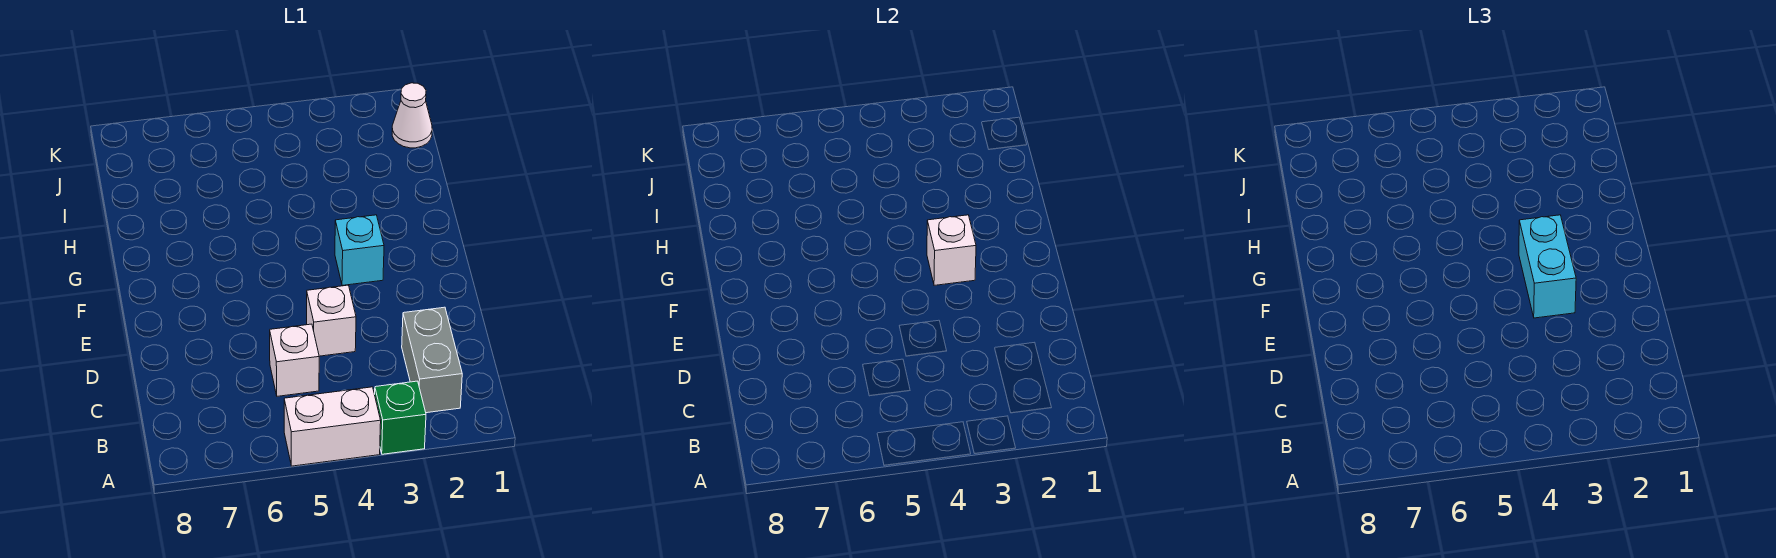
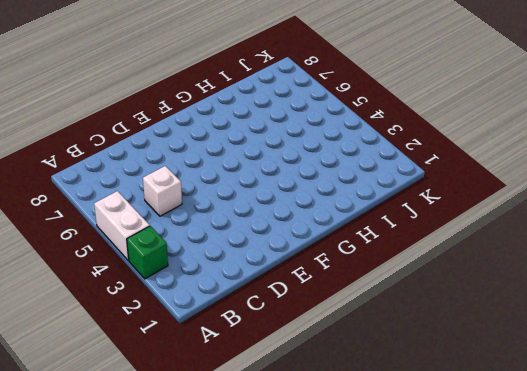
none -> grey 1x2 brick [402,307,462,413]
none -> white 1x1 brick [307,285,356,356]

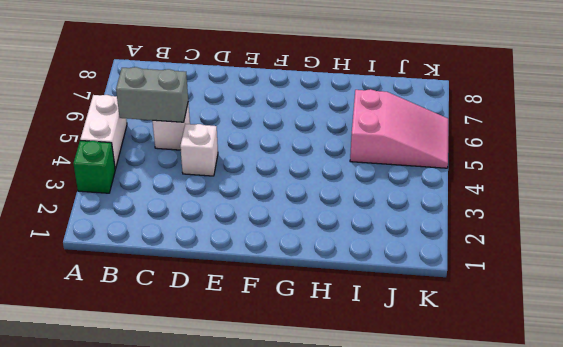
grey 1x2 brick [116,67,188,122] -> grey 1x2 brick moved to [402,307,462,413]
pink 2x3 slope [350,89,448,168] -> none
none -> cyan 1x1 brick [335,215,384,285]
none -> white 1x1 cone [392,83,432,148]

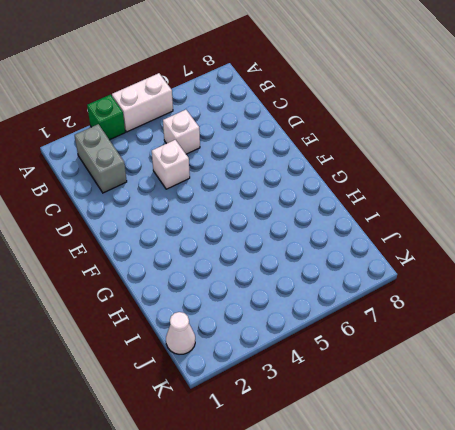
none -> cyan 1x1 brick [335,215,384,285]
none -> white 1x1 brick [927,215,976,285]

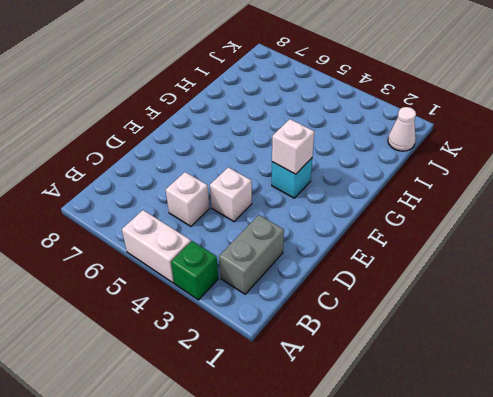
none -> cyan 1x2 brick [1519,215,1576,318]

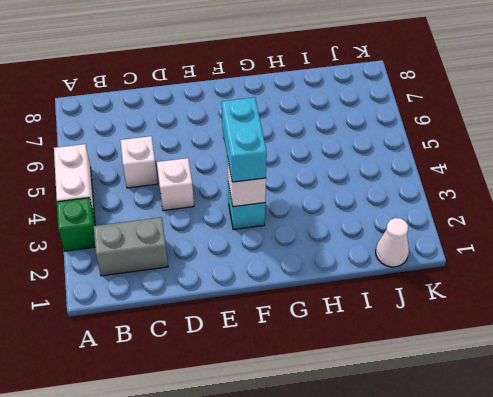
cyan 1x2 brick [222,97,267,182] -> cyan 1x2 brick turned to [1519,215,1576,318]

